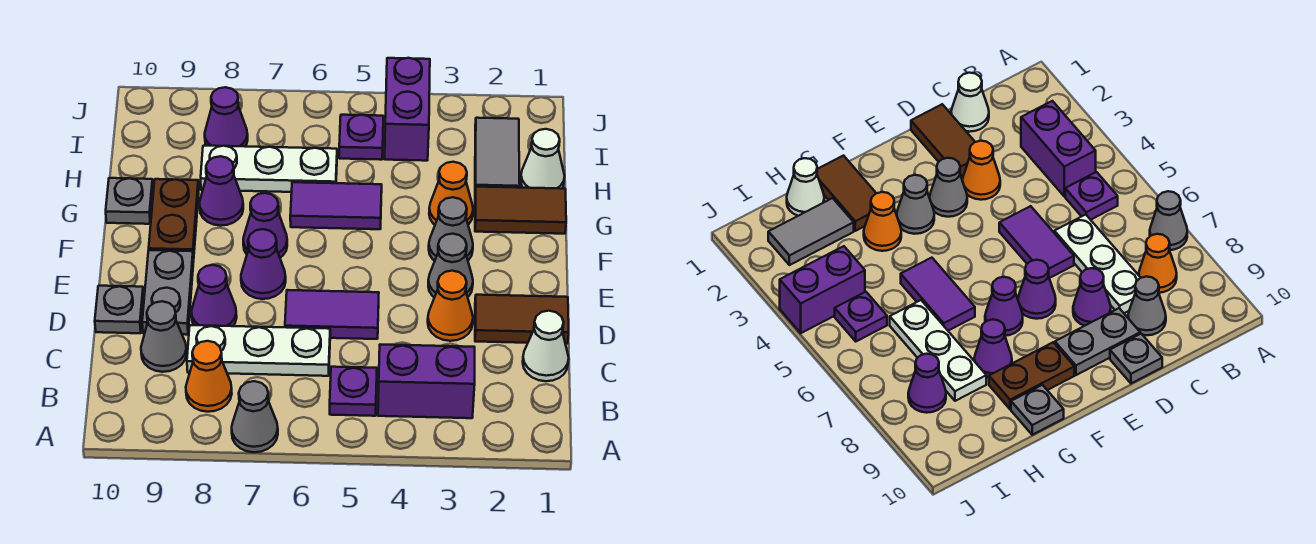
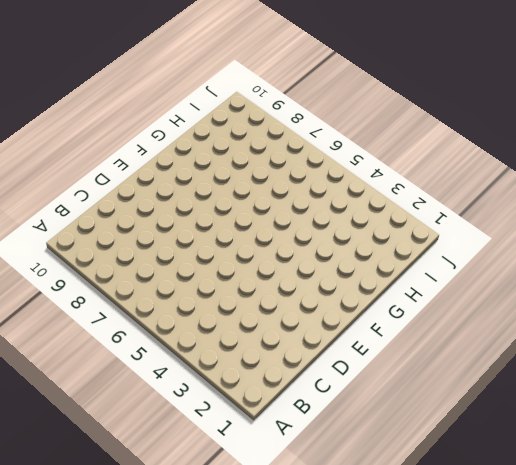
none -> grey 1x1 cone [232,381,278,452]
none -> purple 1x2 brick [378,345,475,418]
none -> purple 1x1 plate [330,367,377,416]

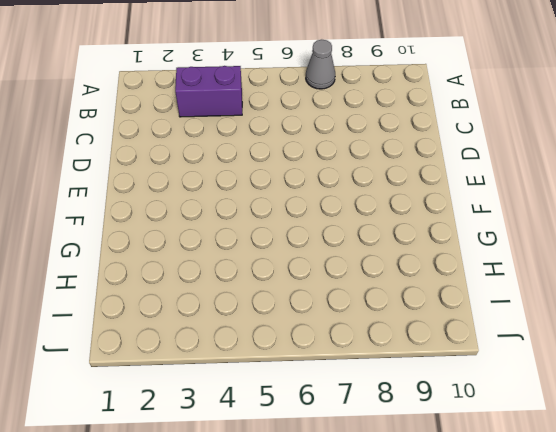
none -> purple 1x1 plate [330,367,377,416]
none -> orange 1x1 cone [186,341,232,412]
none -> white 1x1 cone [523,311,569,381]

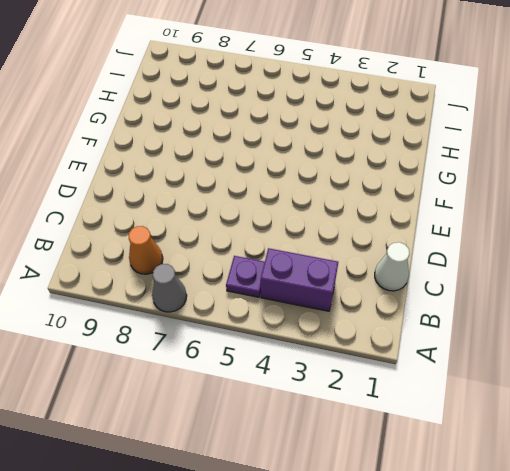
none -> white 1x3 plate [187,325,330,376]
none -> grey 1x1 cone [141,301,187,372]
none -> brown 1x2 tile [475,295,569,344]

